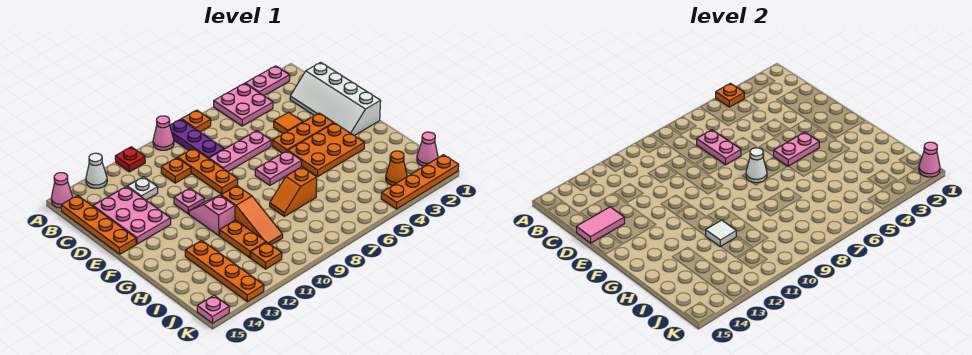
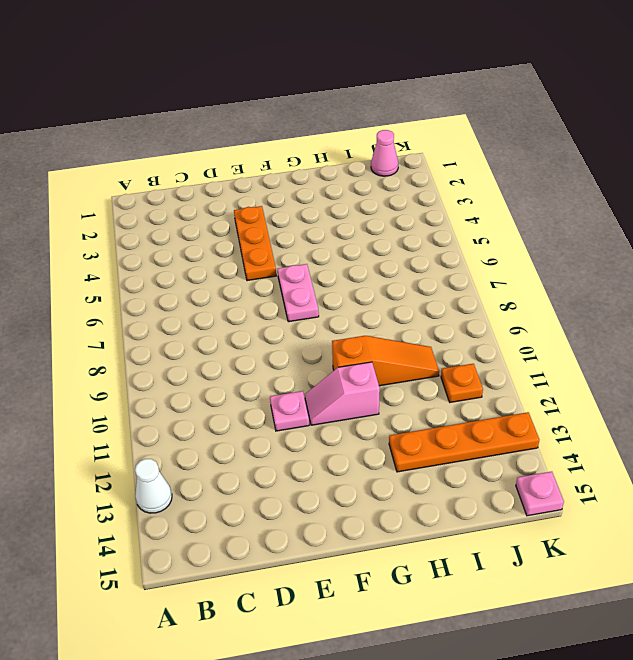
none -> pink 1x2 plate [245,66,290,96]
none -> pink 2x2 plate [214,83,273,126]
none -> orange 1x1 plate [181,110,211,132]
none -> purple 1x3 plate [170,119,224,159]

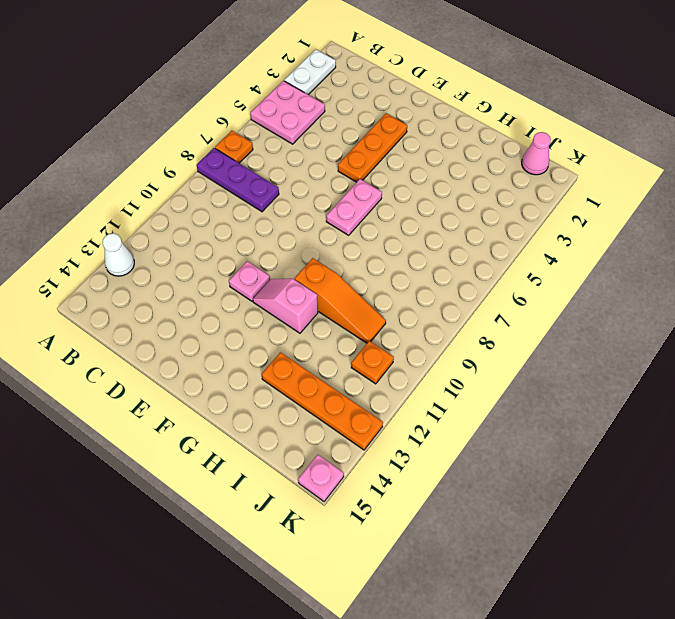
white 1x2 plate [284,49,336,95] -> pink 1x2 plate [245,66,290,96]
none -> pink 1x1 cone [153,116,174,150]
none -> red 1x1 plate [115,147,145,172]
none -> pink 1x1 cone [51,173,73,208]
none -> orange 1x4 plate [61,195,136,254]

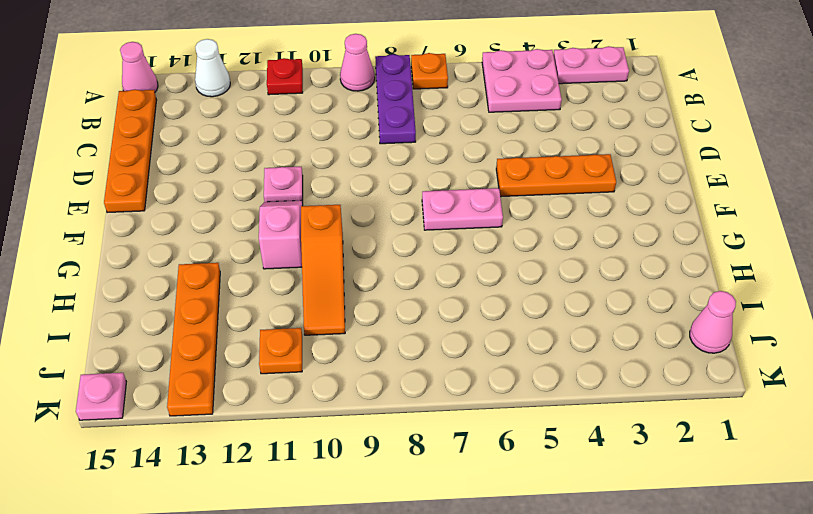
none -> white 2x4 slope [290,62,381,136]
none -> orange 1x3 plate [178,148,238,194]
none -> orange 1x1 plate [161,158,191,183]
none -> white 1x1 plate [127,177,158,200]

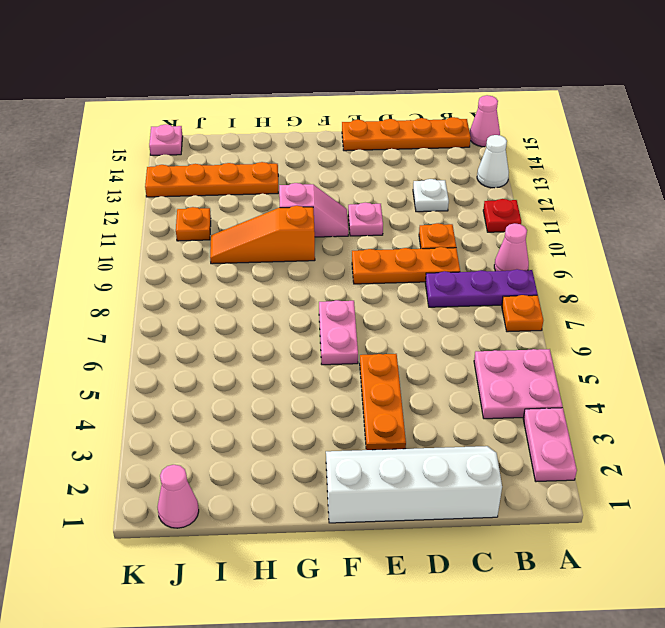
none -> pink 2x3 plate [93,187,171,244]
none -> orange 1x1 tile [274,112,303,134]
none -> pink 1x3 plate [209,131,271,172]
none -> orange 2x3 plate [288,123,364,177]

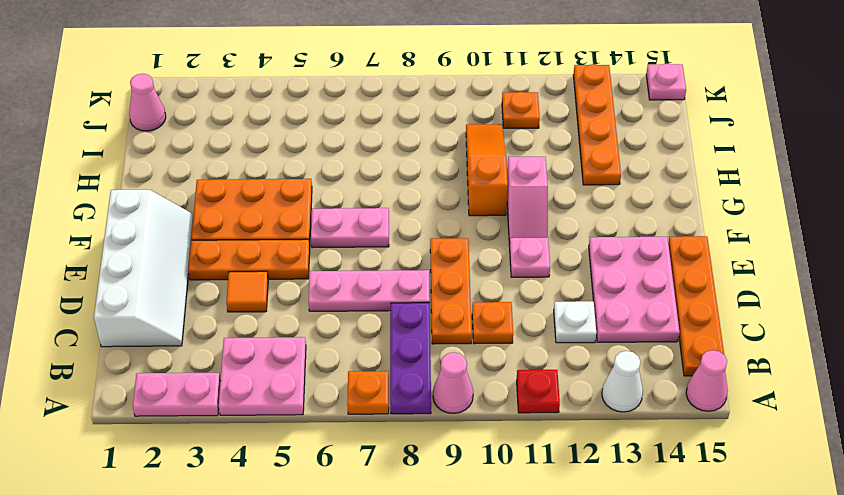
none -> orange 1x2 slope [270,167,317,216]
none -> orange 1x2 plate [220,220,266,258]
none -> orange 1x1 cone [386,151,407,186]
none -> orange 1x4 plate [381,155,459,209]

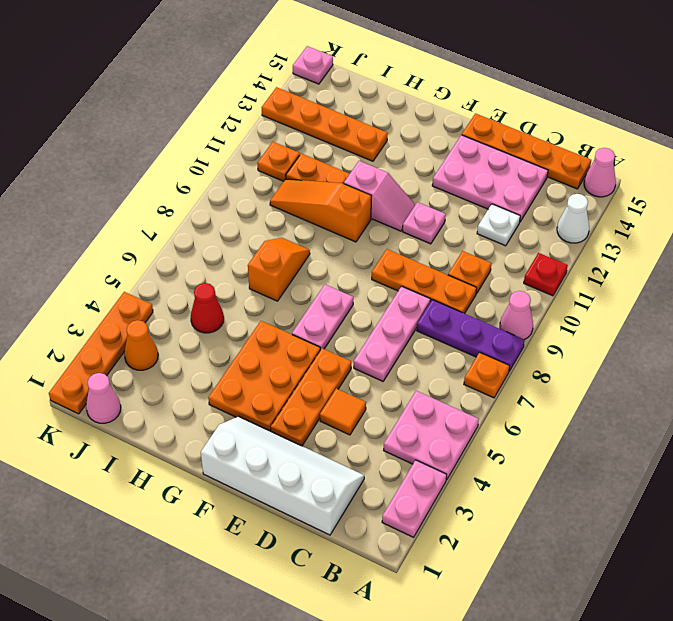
red 1x1 cone [191,283,224,333] -> none
none -> orange 1x1 plate [716,83,744,107]
none -> pink 1x2 plate [697,130,741,165]
none -> pink 1x2 tile [576,207,625,243]
none -> pink 1x2 plate [774,132,819,166]

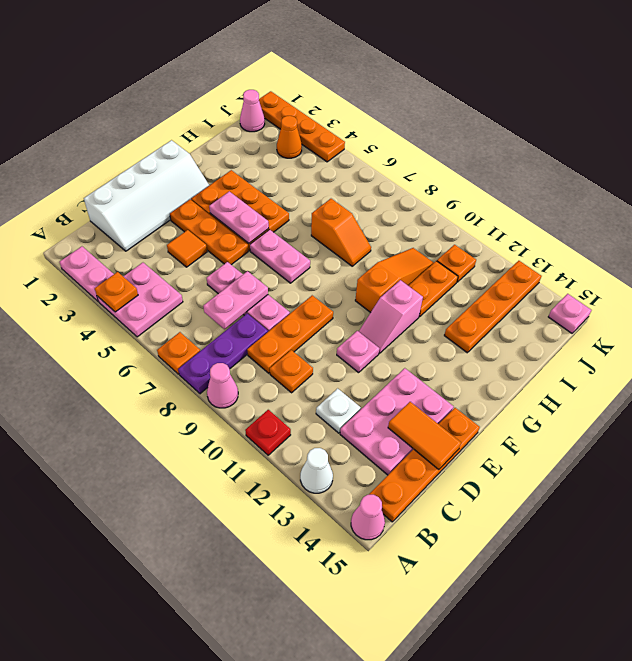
orange 1x2 tile [388,402,461,470] -> pink 1x2 tile [576,207,625,243]
none -> white 1x1 cone [746,148,767,183]
none -> white 1x1 tile [706,220,736,247]
none -> pink 1x1 cone [919,142,940,177]

